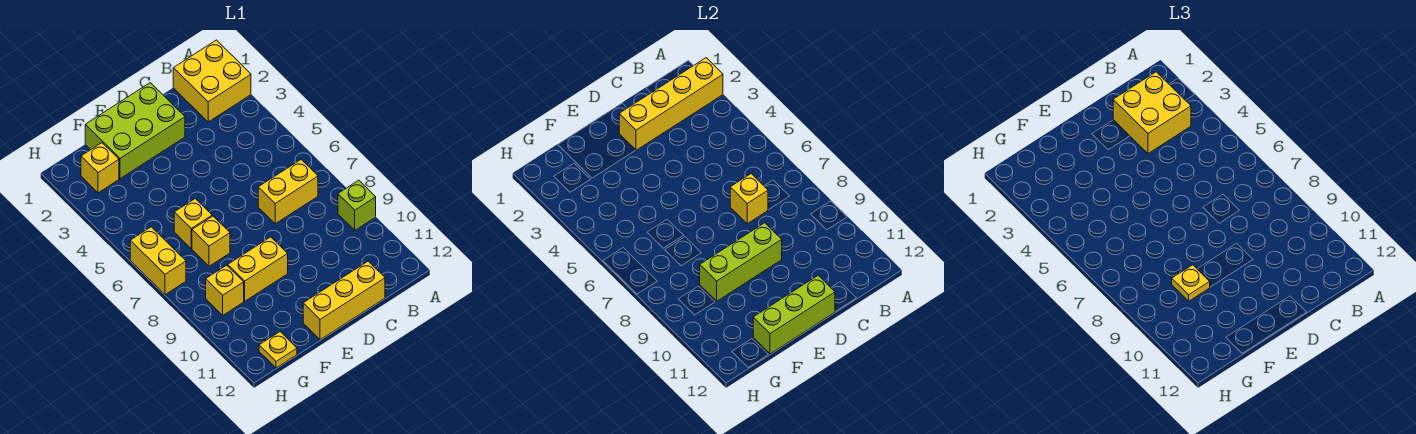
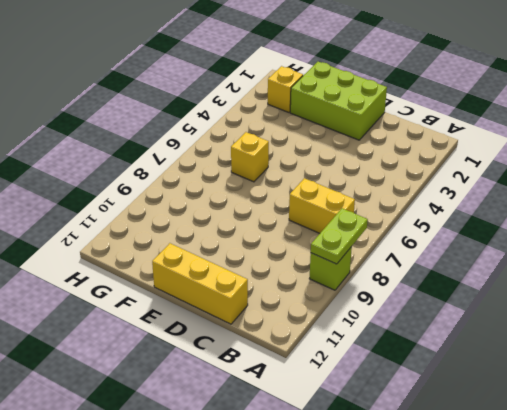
lime 1x2 plate [311,208,368,264] -> none
none -> yellow 2x2 brick [173,40,251,122]
none -> yellow 1x2 brick [228,237,288,301]
none -> yellow 1x1 brick [192,216,230,266]

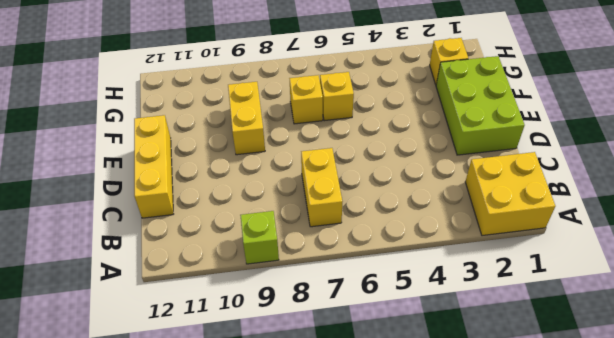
none -> yellow 1x1 brick [206,265,244,315]
none -> yellow 1x1 plate [259,332,297,368]
none -> yellow 1x2 brick [130,227,186,295]

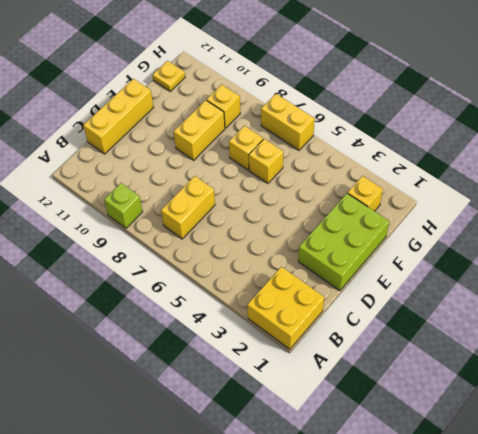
none -> yellow 1x4 brick [619,58,723,150]
none -> yellow 1x1 brick [730,174,768,224]
none -> lime 1x3 brick [700,223,782,301]

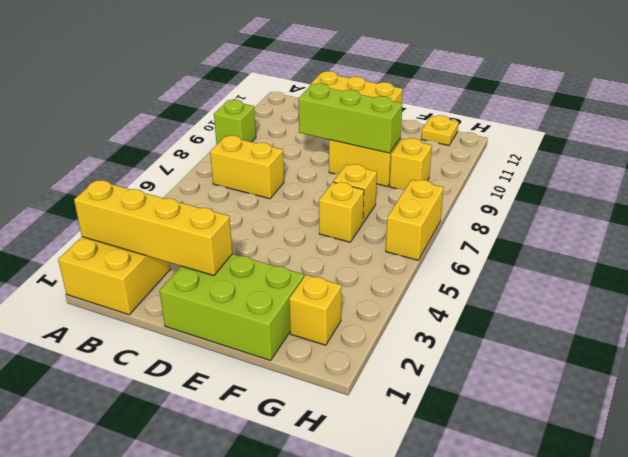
none -> yellow 1x1 brick [730,174,768,224]
none -> lime 1x3 brick [753,276,835,354]
none -> yellow 2x2 brick [1113,72,1191,154]

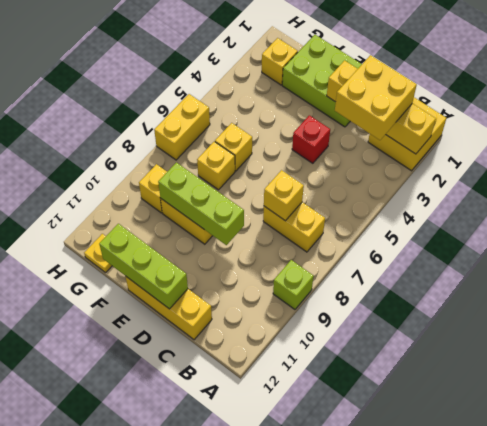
red 1x1 brick [292,115,330,163] -> none
none -> yellow 1x1 plate [1172,265,1210,301]

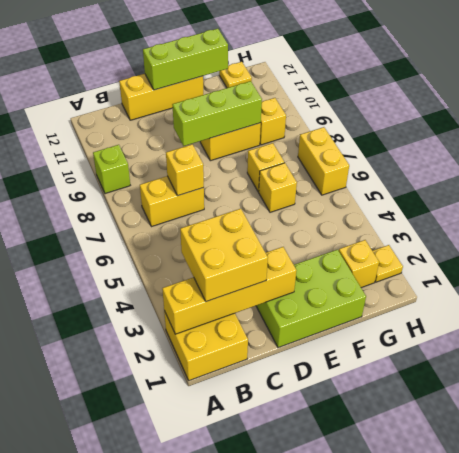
yellow 1x1 plate [373,245,403,282] -> yellow 1x1 plate moved to [1172,265,1210,301]

